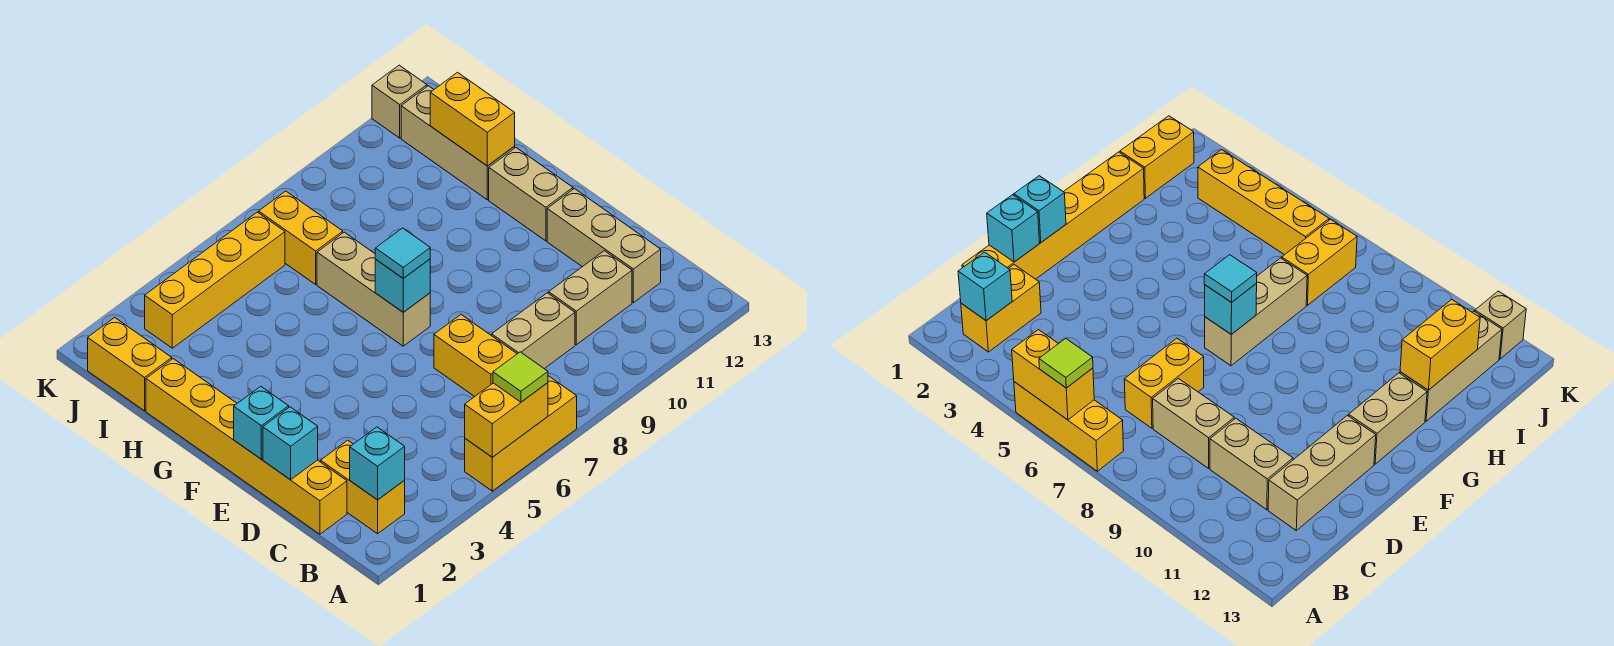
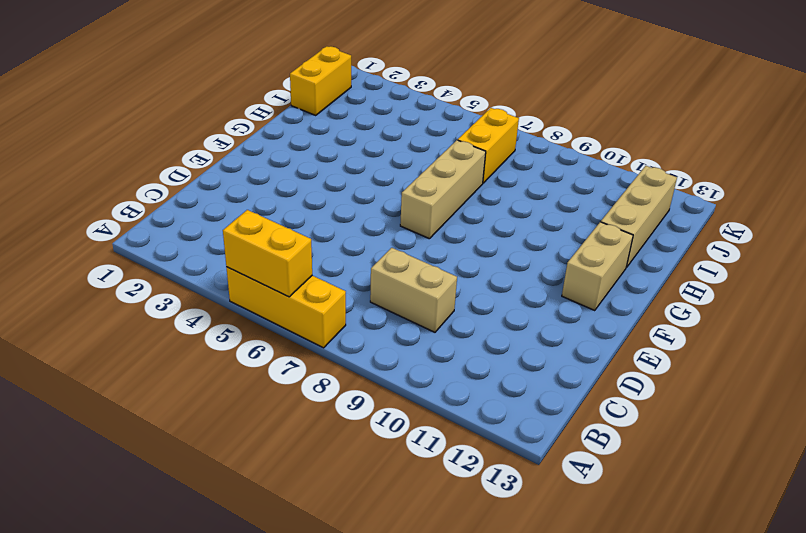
none -> yellow 1x2 brick [321,440,405,534]
none -> yellow 1x6 brick [146,359,347,534]
none -> yellow 1x2 brick [434,315,517,397]

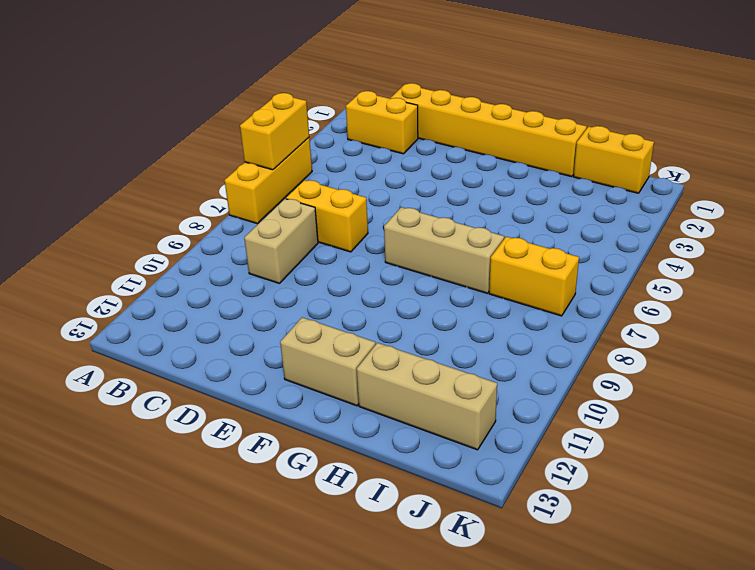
none -> tan 1x2 brick [549,251,632,345]
none -> tan 1x3 brick [547,189,661,303]
none -> yellow 1x4 brick [145,212,285,348]

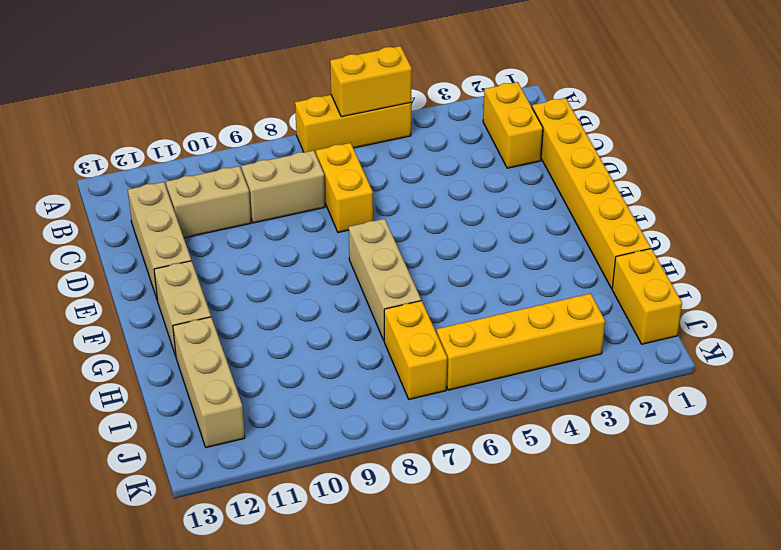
none -> tan 1x1 brick [372,65,427,138]
none -> cyan 1x1 brick [350,427,405,500]
none -> cyan 1x1 brick [263,407,318,480]

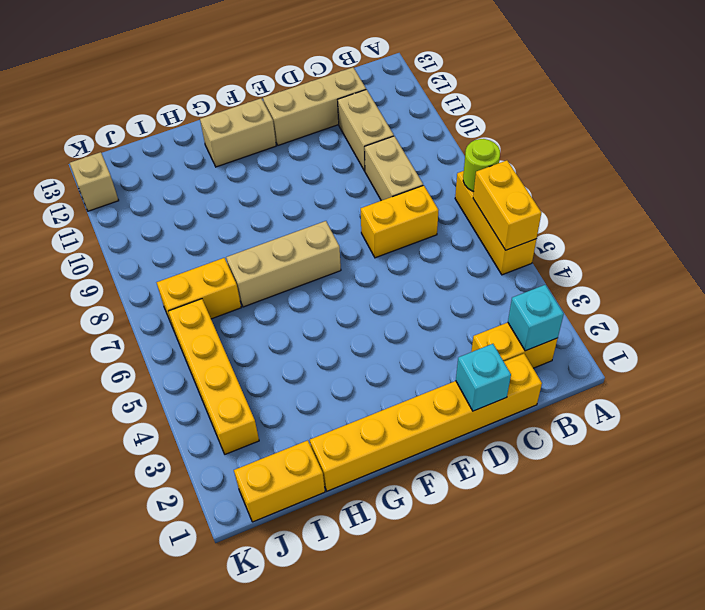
lime 1x1 round brick [463,139,500,191] -> none
none -> tan 1x3 brick [401,86,515,200]
none -> cyan 1x1 brick [234,386,289,459]
none -> cyan 1x1 brick [375,259,430,312]

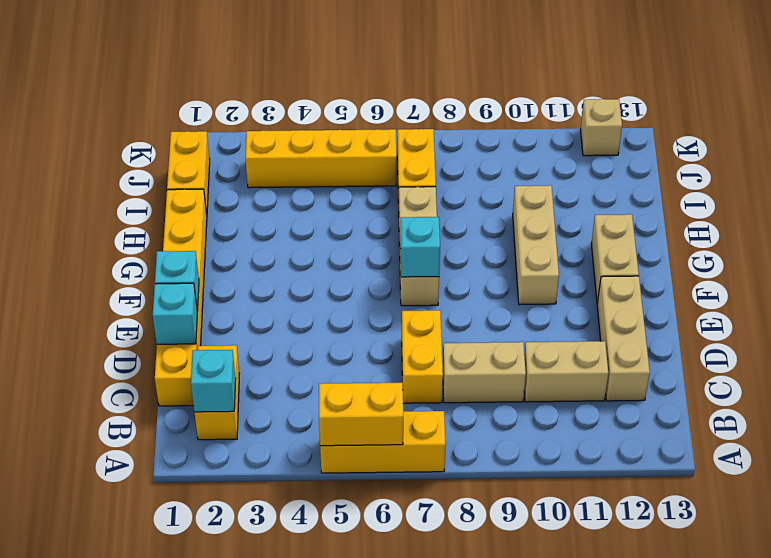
tan 1x3 brick [513,185,559,305] -> tan 1x3 brick moved to [401,86,515,200]
none -> yellow 1x2 brick [430,72,515,166]
none -> lime 1x1 tile [493,352,548,402]
none -> cyan 1x1 tile [375,228,430,278]

